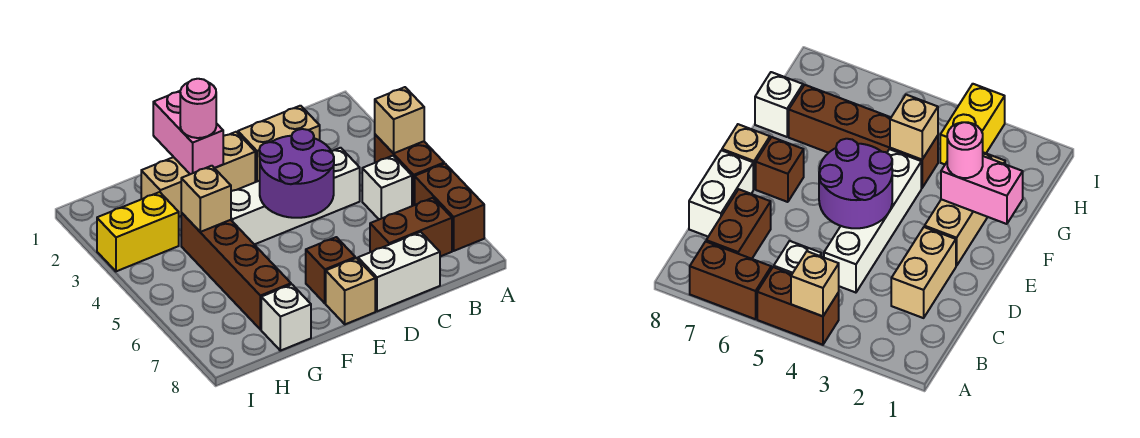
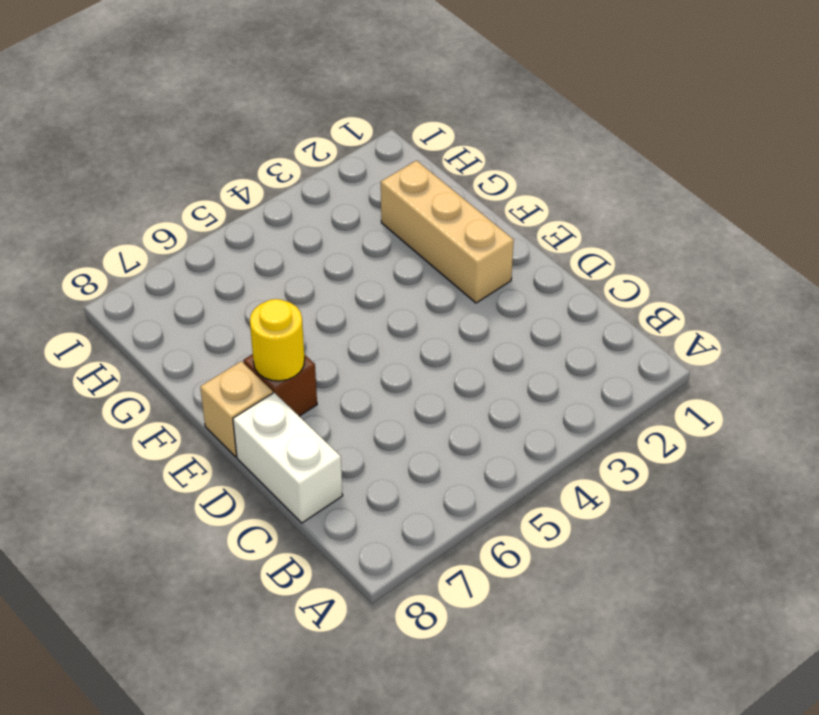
yellow 1x1 round brick [250,299,305,381] -> none
none -> brown 1x2 brick [375,135,444,206]
none -> brown 1x2 brick [415,164,484,251]
none -> white 1x1 brick [362,156,412,219]

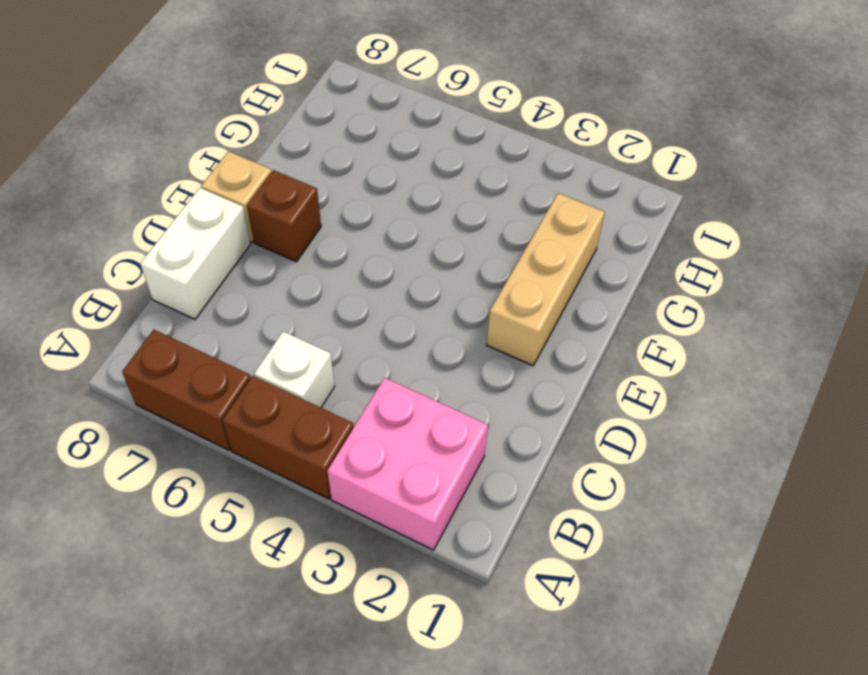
pink 2x2 brick [327,378,488,550] -> none
none -> brown 1x2 brick [370,198,452,257]
none -> tan 1x2 brick [238,106,320,182]
none -> white 1x4 brick [231,148,360,245]

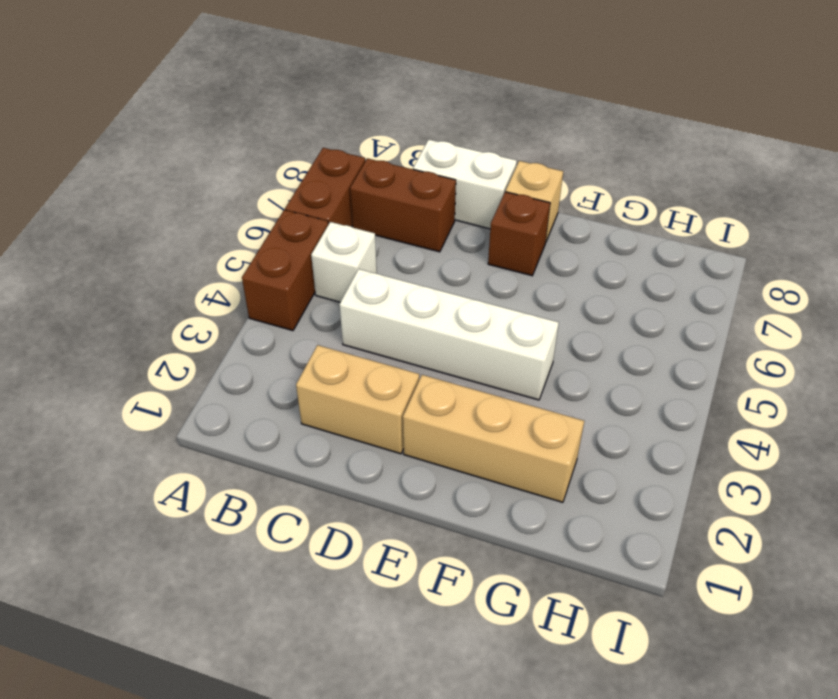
none -> brown 1x4 brick [181,213,291,330]
none -> white 1x1 brick [261,284,311,351]
none -> yellow 1x2 brick [97,192,179,271]

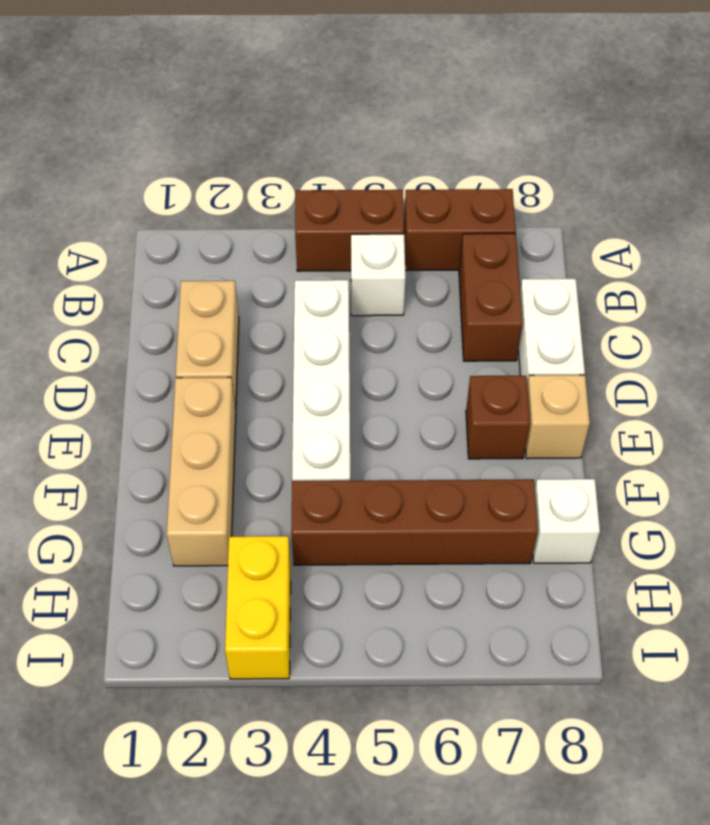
none -> tan 1x1 brick [375,87,424,153]
none -> purple 2x2 round brick [259,129,334,218]
none -> pink 1x2 brick [153,91,223,174]

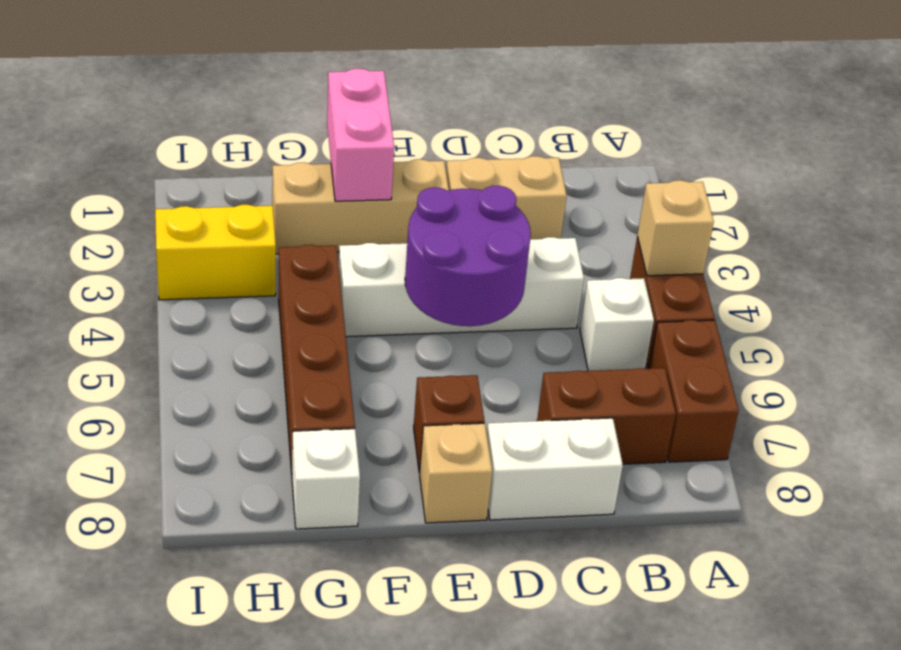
none -> tan 1x1 brick [181,166,231,232]
none -> pink 1x1 round brick [180,79,216,138]

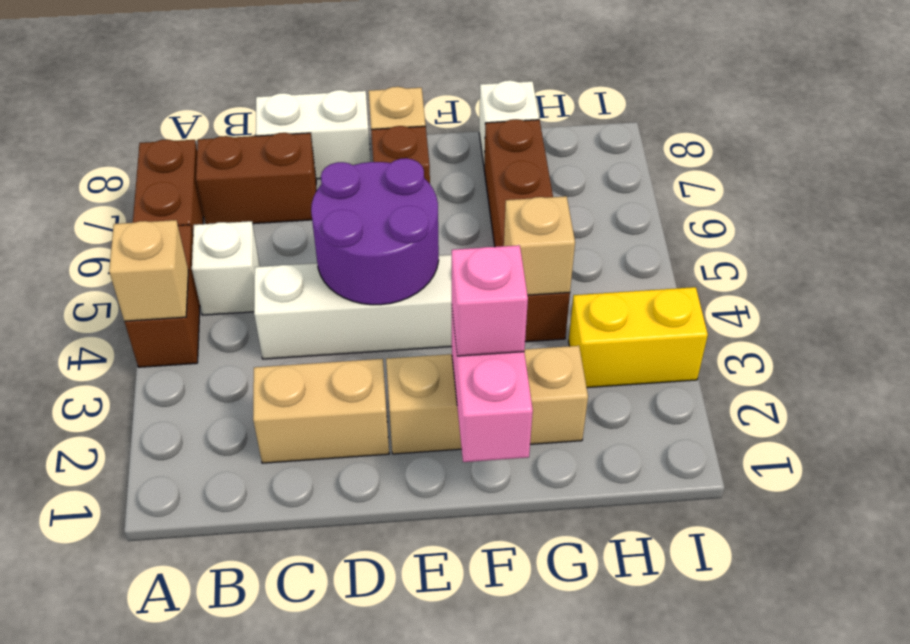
pink 1x1 brick [452,245,528,356] -> pink 1x1 round brick [180,79,216,138]

